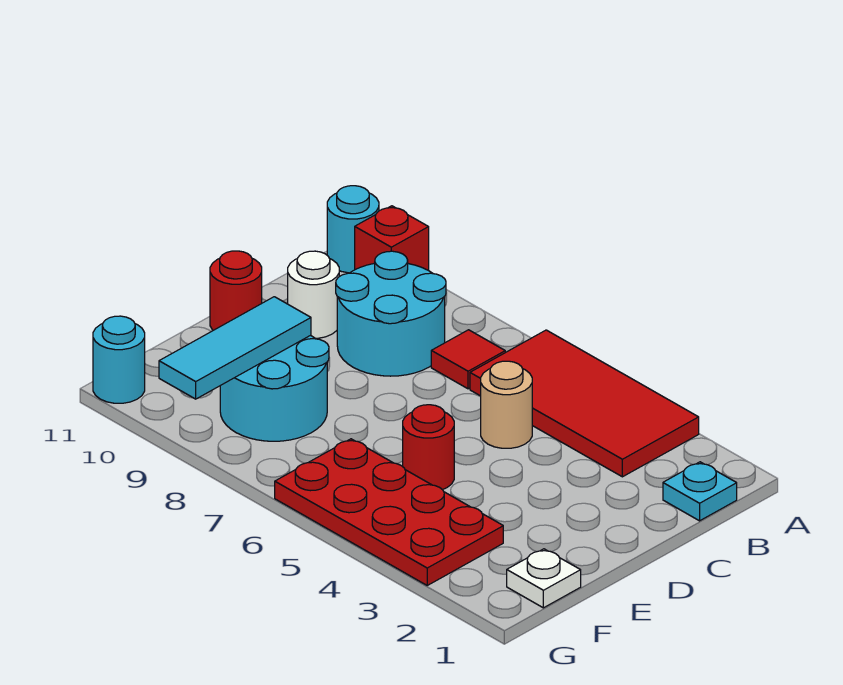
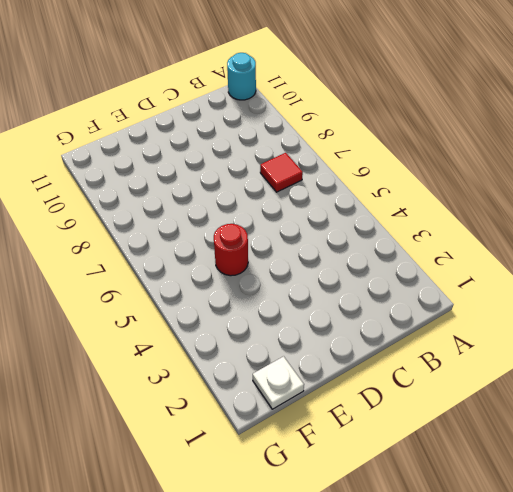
none -> red 2x4 tile [470,330,699,477]
none -> red 1x1 brick [355,206,429,270]
none -> cyan 1x1 plate [663,462,737,521]

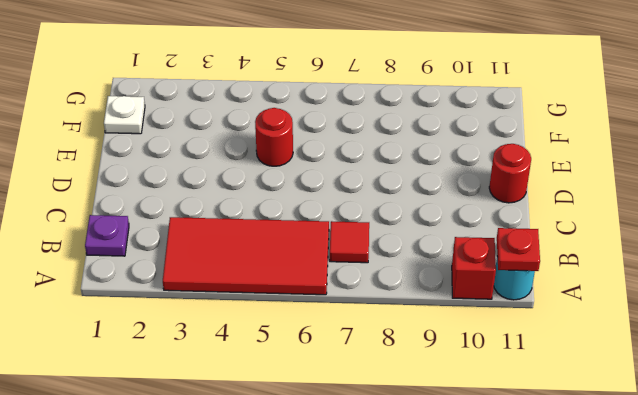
red 1x1 plate [497,228,540,271] -> none
purple 1x1 plate [85,215,129,256] -> cyan 1x1 plate [663,462,737,521]
none -> cyan 2x2 round brick [336,251,446,376]
none -> tan 1x1 round brick [481,361,532,448]
none -> white 1x1 round brick [288,251,339,338]

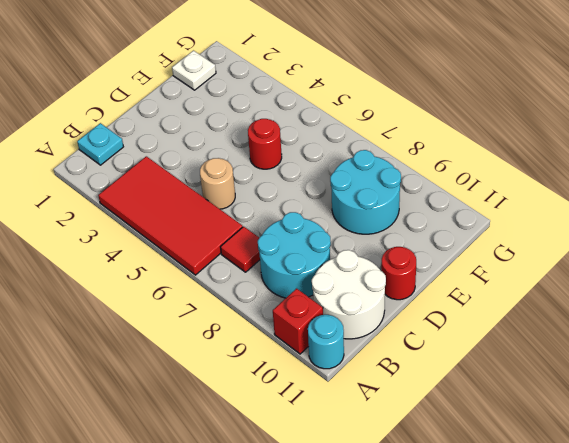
white 2x2 round brick [312,250,386,339] -> white 1x1 round brick [288,251,339,338]
none -> red 2x4 plate [275,439,503,585]
none -> cyan 1x1 round brick [93,316,145,403]
none -> cyan 1x3 tile [159,297,311,399]

